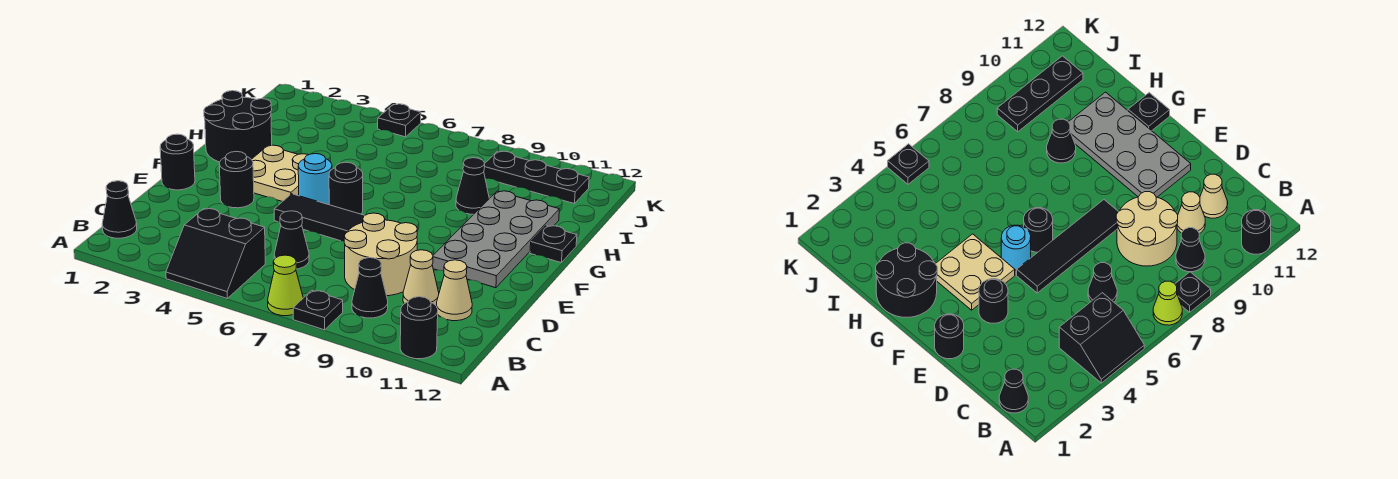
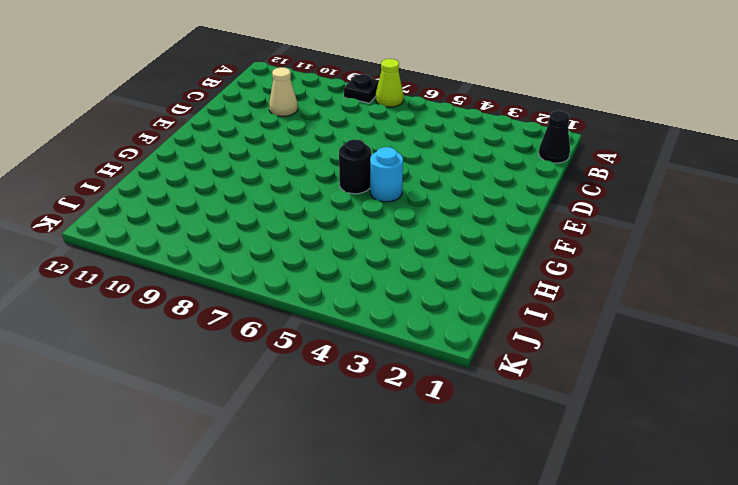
none -> black 2x2 slope [166,209,265,298]
none -> black 1x1 round brick [400,297,438,359]
none -> black 1x1 cone [352,258,388,318]

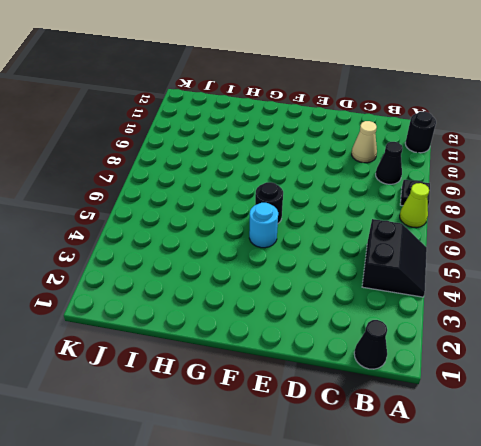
none -> black 1x1 cone [274,211,309,269]
none -> tan 2x2 round brick [344,213,417,296]
none -> tan 1x1 cone [436,260,472,321]

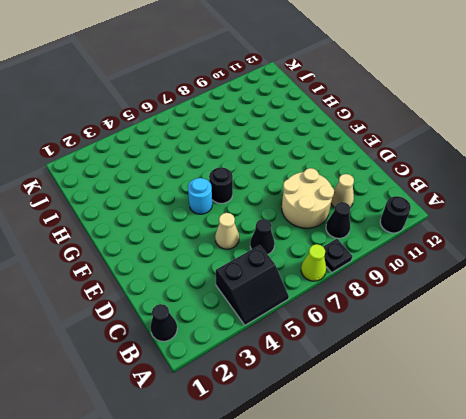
tan 1x1 cone [215,213,239,249] -> tan 1x1 cone moved to [436,260,472,321]
none -> black 1x1 round brick [160,134,195,190]
none -> black 1x1 round brick [219,151,254,208]
none -> black 1x4 tile [274,194,365,241]

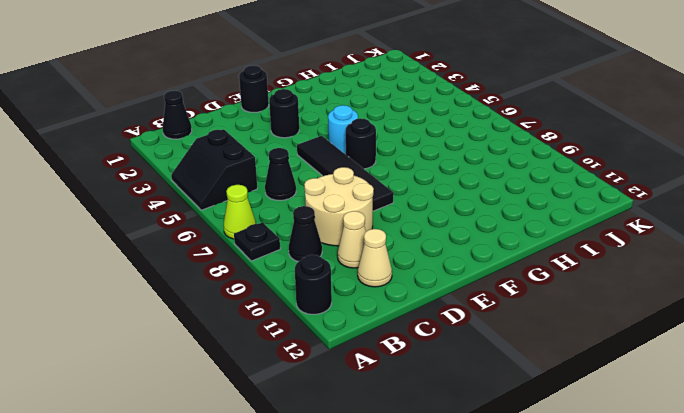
none -> grey 2x4 plate [432,191,559,288]
none -> tan 2x2 plate [252,145,308,202]
none -> black 2x2 round brick [204,91,272,162]

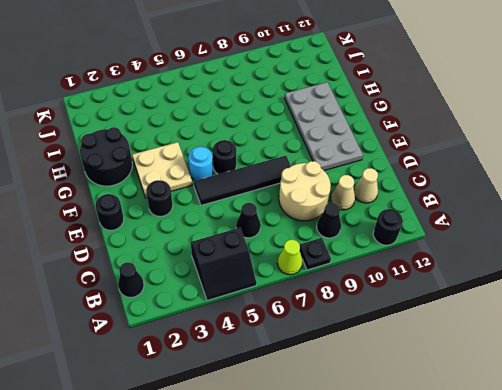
none -> black 1x1 plate [530,226,577,263]
none -> black 1x1 cone [456,158,489,214]
none -> black 1x3 plate [484,151,589,204]

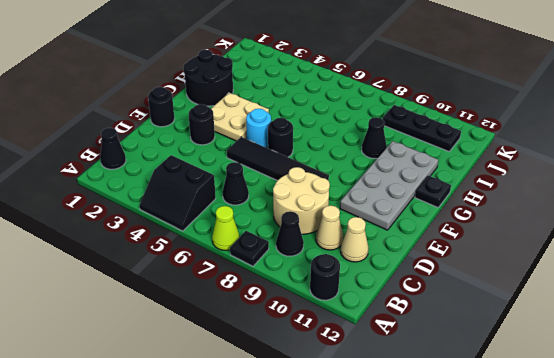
none -> black 1x1 plate [378,104,421,137]

